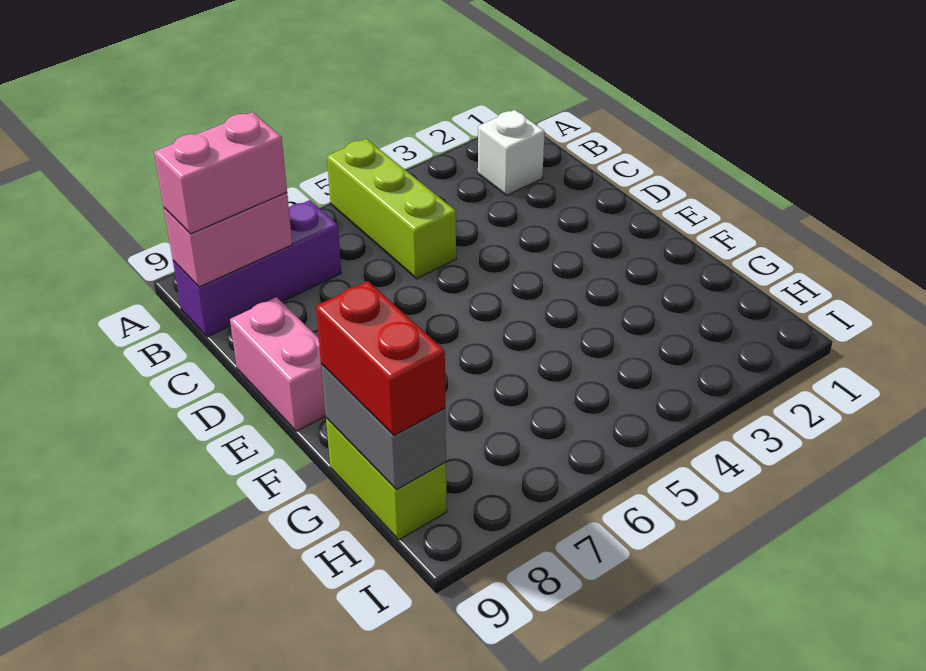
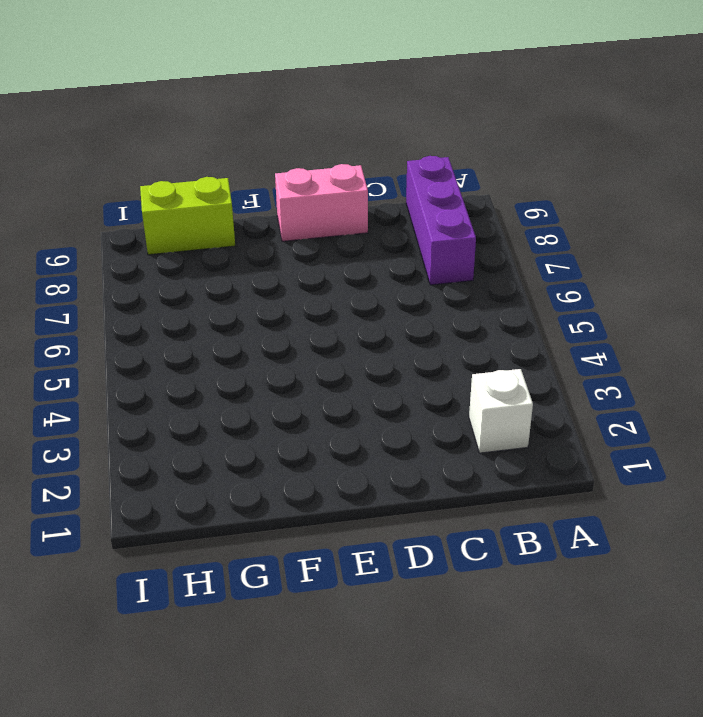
none -> lime 1x3 brick [327,139,456,279]
none -> pink 1x2 brick [164,192,292,287]

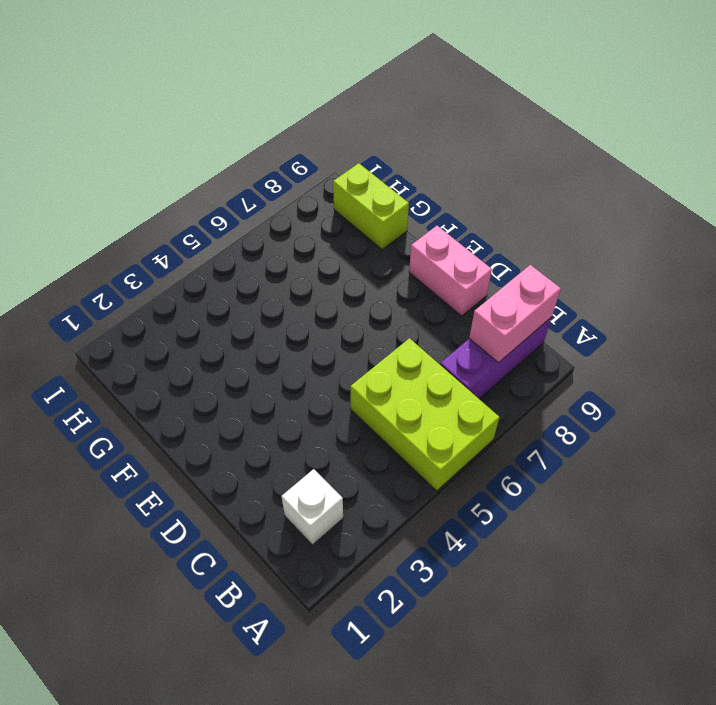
lime 2x3 brick [351,338,499,491] -> lime 1x3 brick [327,139,456,279]
none -> grey 1x2 brick [321,364,446,490]
none -> pink 1x2 brick [154,112,287,234]

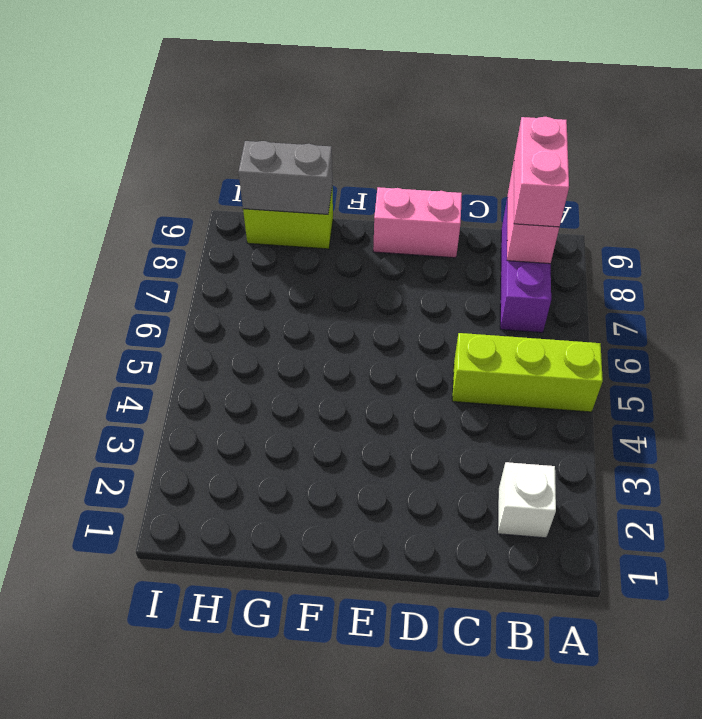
none -> red 1x2 brick [316,281,445,435]

